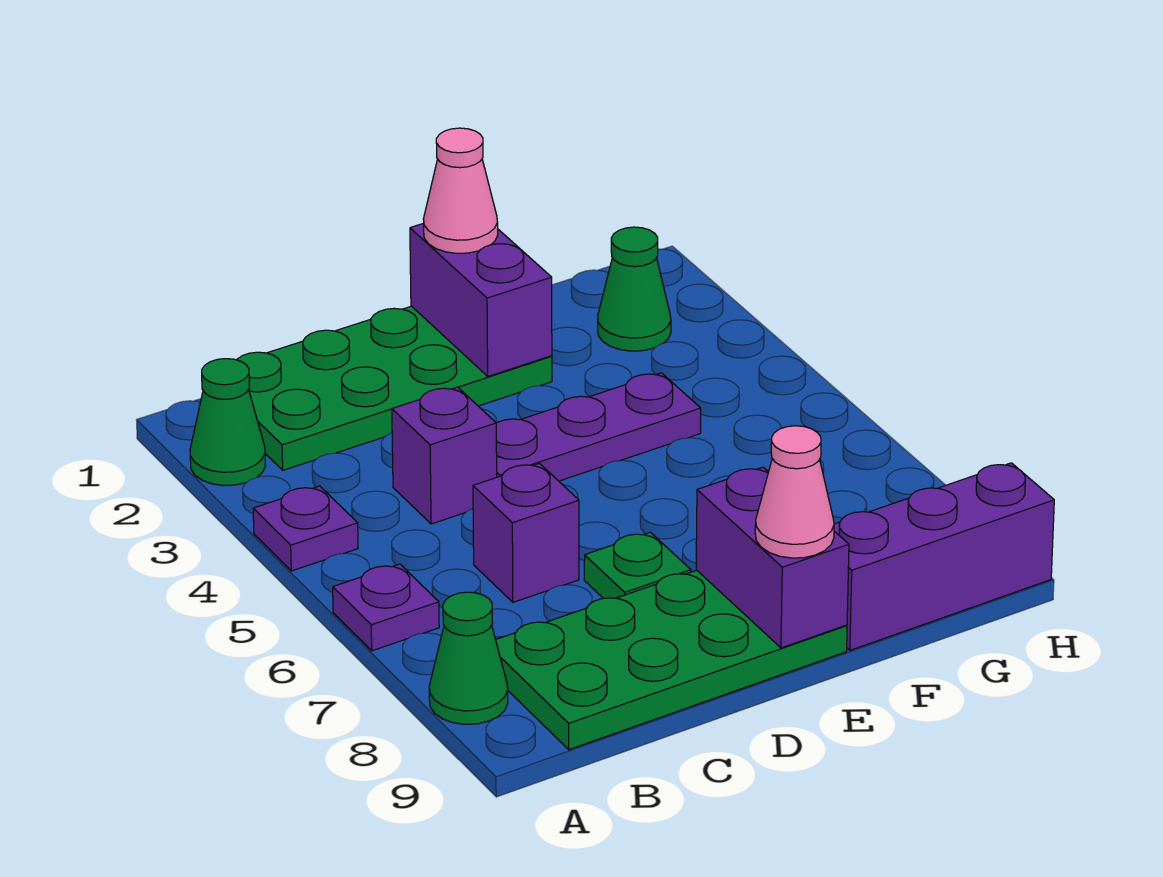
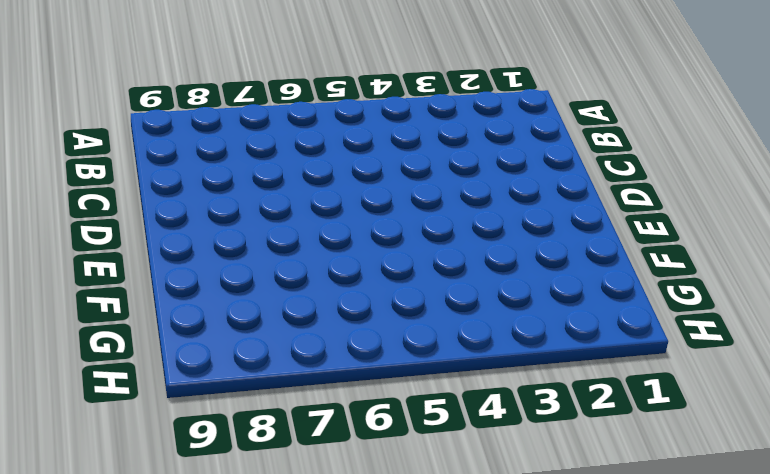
none -> green 1x1 cone [190,359,265,485]
none -> purple 1x1 plate [253,486,358,571]
none -> purple 1x1 plate [333,564,439,651]

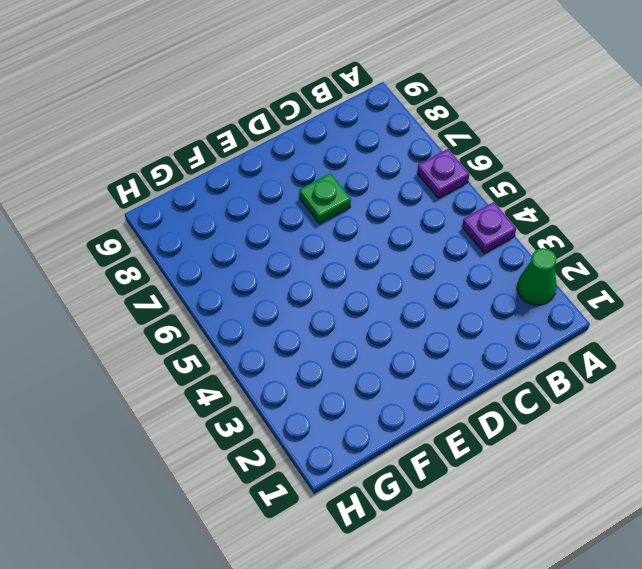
none -> green 1x1 cone [429,592,508,724]
none -> green 2x4 plate [237,306,552,470]
none -> green 2x4 plate [496,570,847,750]

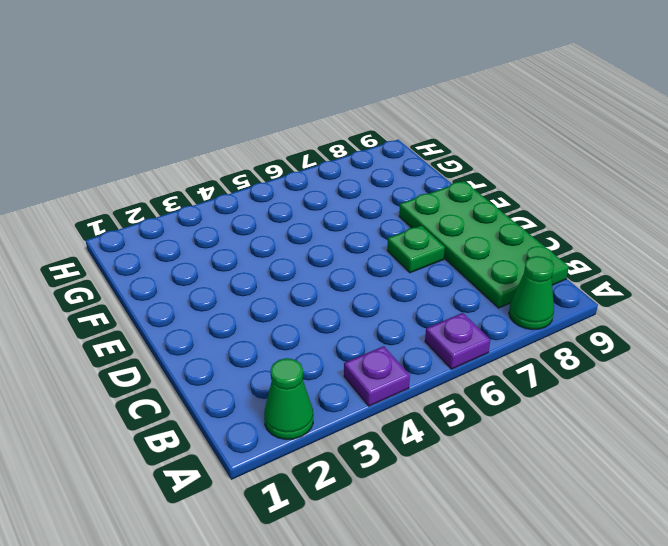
none -> green 2x4 plate [237,306,552,470]
none -> purple 1x1 brick [392,387,497,524]
none -> purple 1x1 brick [473,463,579,602]

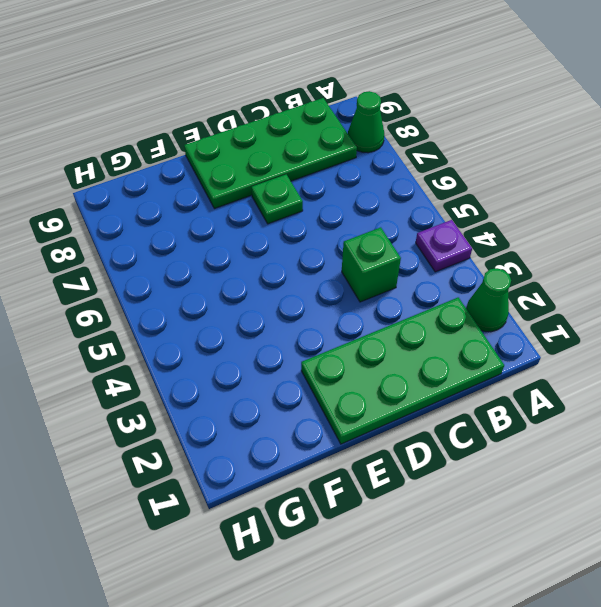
green 1x1 brick [342,227,401,302] -> purple 1x1 brick [392,387,497,524]
none -> purple 1x1 plate [333,564,439,651]
none -> purple 1x1 brick [473,463,579,602]
none -> purple 1x3 plate [496,373,701,481]

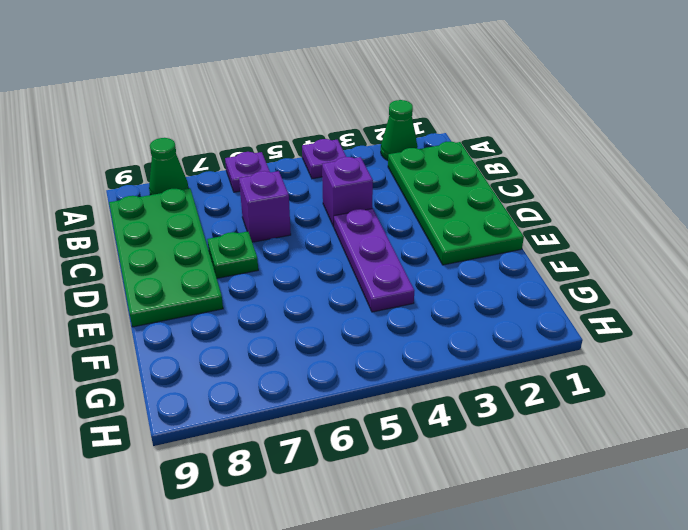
none -> purple 1x3 brick [834,463,1054,650]
none -> green 1x1 cone [598,227,671,351]
none -> purple 1x2 brick [410,223,552,376]

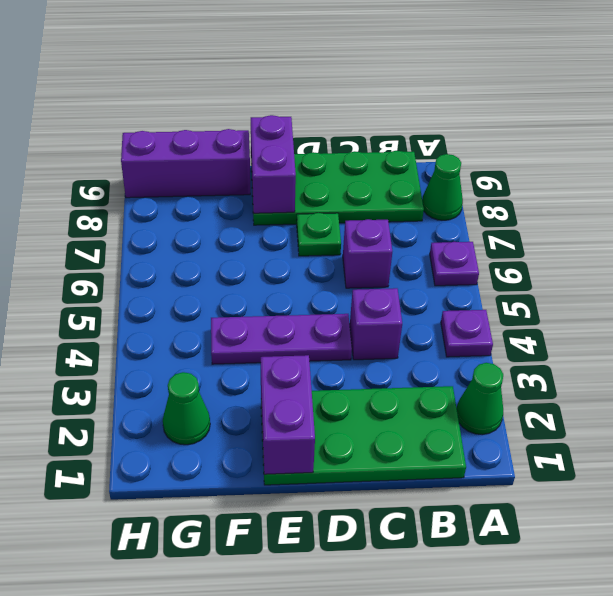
none -> pink 1x1 cone [424,128,498,253]
none -> pink 1x1 cone [755,426,834,558]

